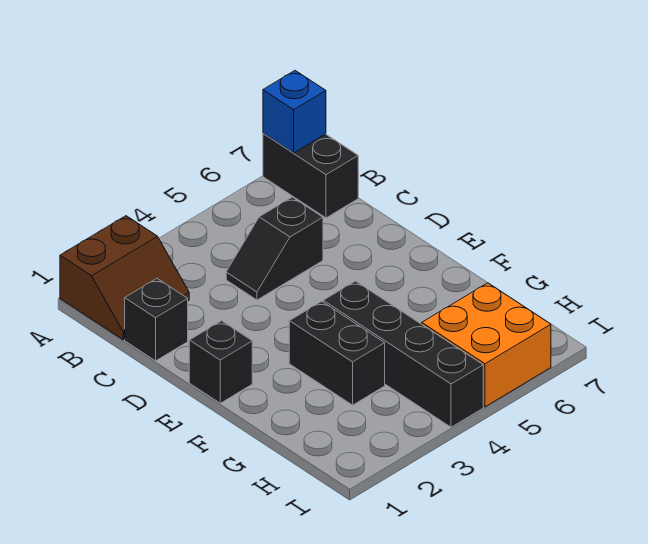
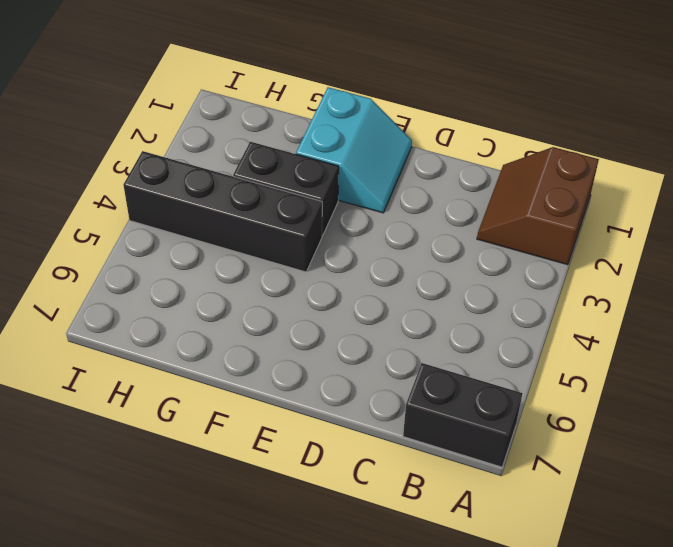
cyan 2x2 slope [296,87,412,213] -> black 1x1 brick [189,321,252,403]
none -> black 1x1 brick [125,279,188,361]
none -> black 1x2 slope [226,197,323,300]

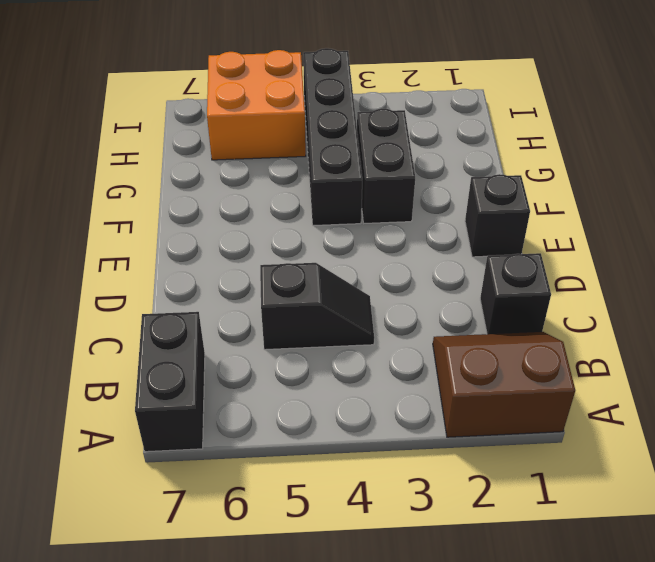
none -> blue 1x1 brick [263,71,326,153]

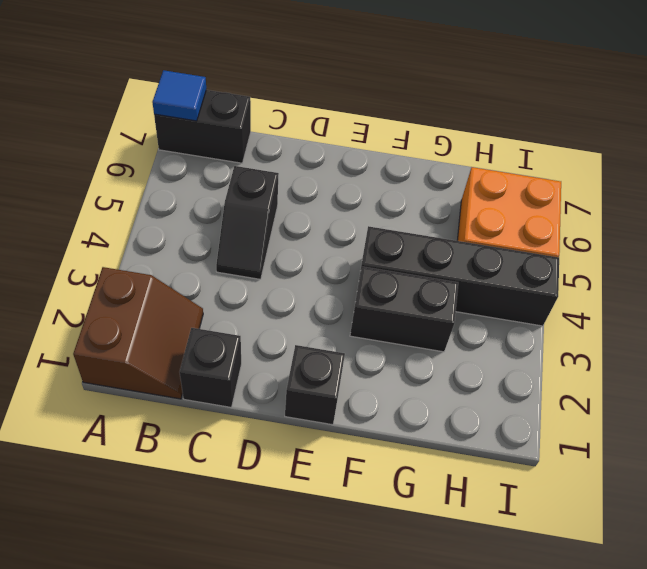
blue 1x1 tile [152,70,206,121] -> blue 1x1 brick [263,71,326,153]

